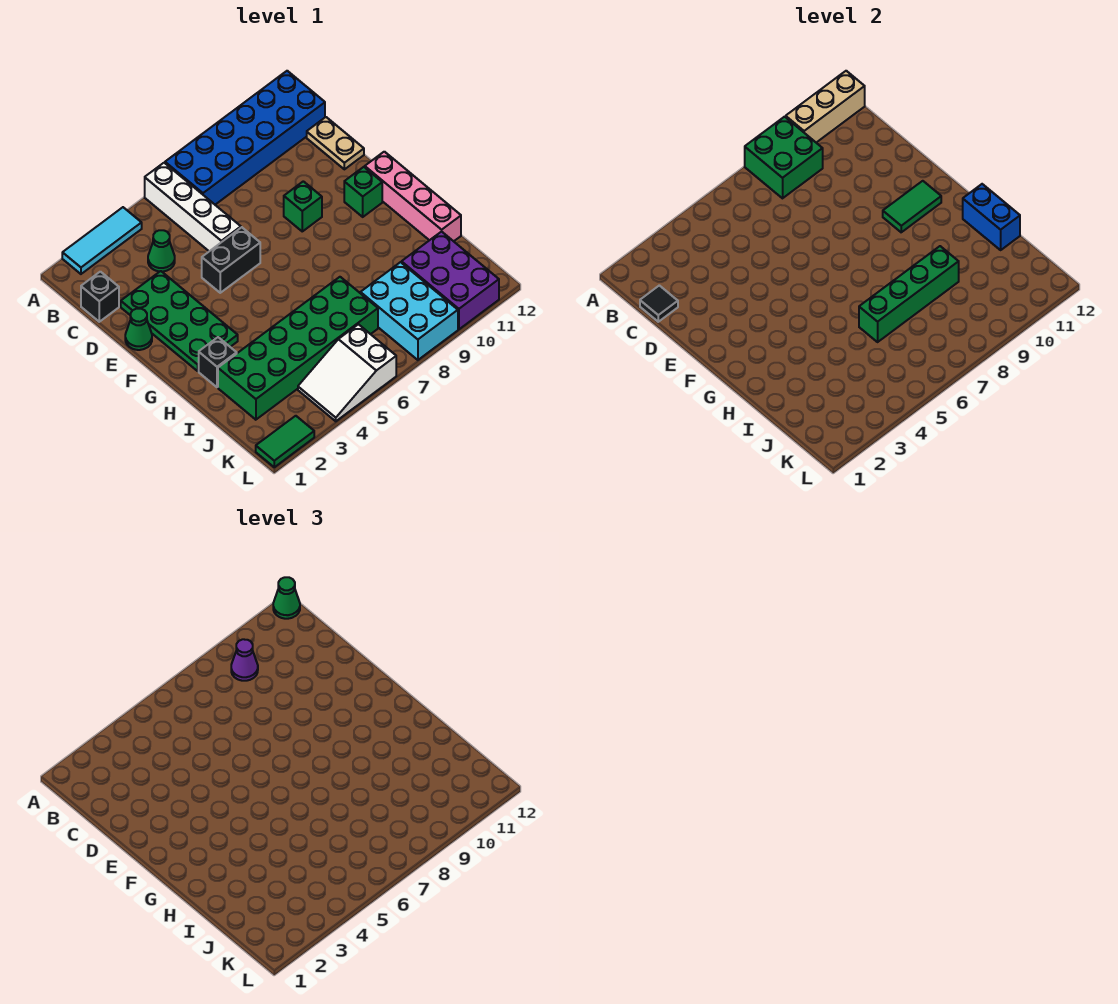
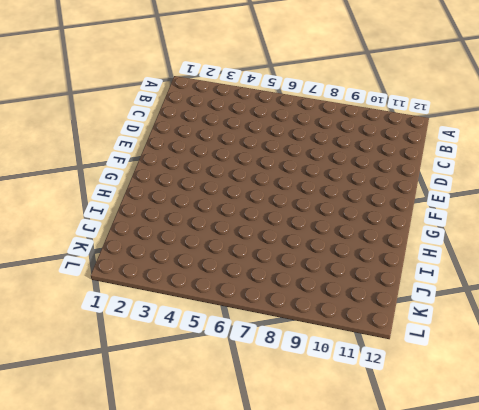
none -> cyan 1x3 tile [62,207,142,274]
none -> white 1x4 brick [145,163,241,251]
none -> blue 2x6 brick [165,71,325,205]

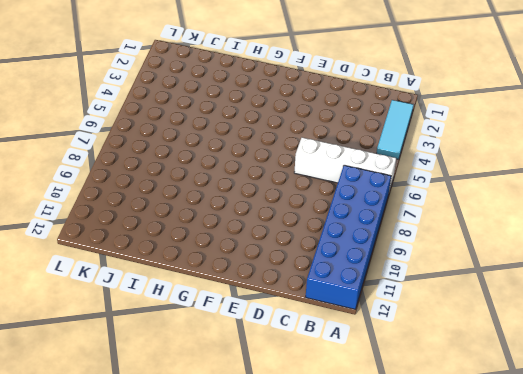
none -> black 1x1 brick [81,272,119,322]
none -> green 1x1 cone [148,230,175,272]
none -> tan 1x2 plate [307,117,364,169]

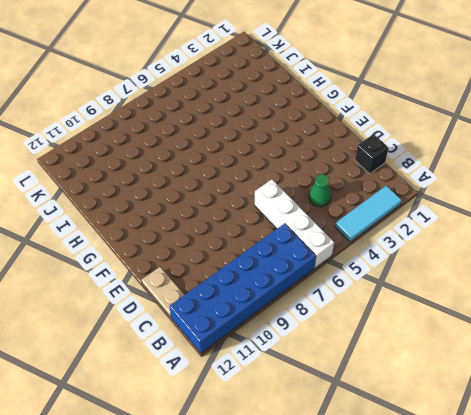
none -> green 2x4 plate [121,271,238,371]
none -> green 1x1 cone [125,309,152,350]
none -> black 1x2 brick [202,227,260,293]

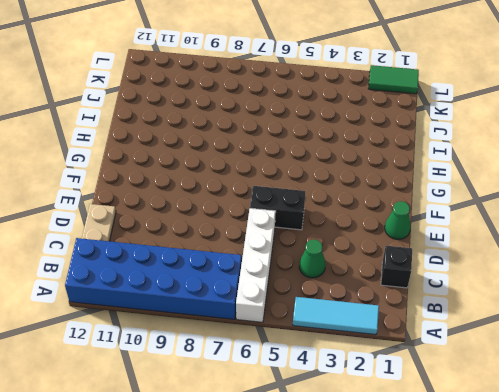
none -> green 2x4 plate [121,271,238,371]
none -> green 1x1 brick [284,181,322,231]
none -> green 1x1 brick [344,167,382,217]

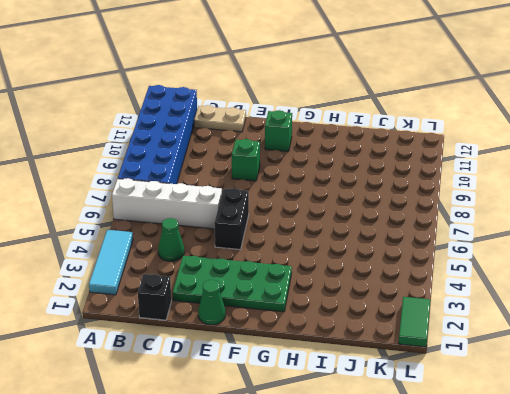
none -> pink 1x4 brick [365,152,461,241]
none -> black 1x1 brick [199,337,237,387]
none -> green 2x6 brick [218,277,378,420]

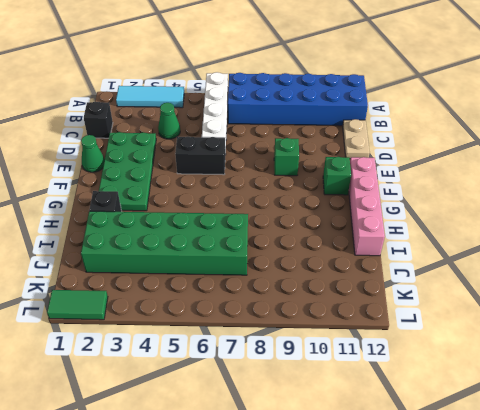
none -> cyan 2x3 brick [360,262,458,360]
none -> purple 2x3 brick [402,231,499,329]
none -> white 2x3 slope [298,324,396,421]

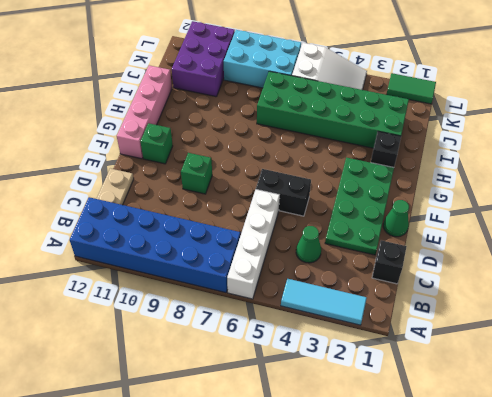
cyan 2x3 brick [224,30,301,88] -> cyan 2x3 brick turned to [360,262,458,360]
none -> green 2x2 brick [745,117,823,198]
none -> tan 1x3 brick [786,71,865,143]
none -> black 1x1 tile [640,285,678,322]

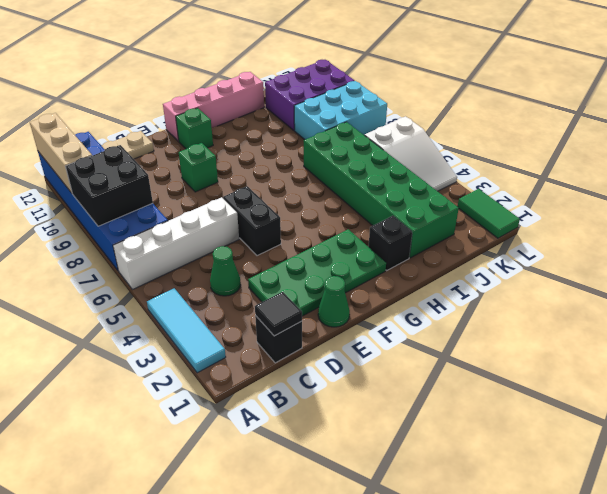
black 2x2 brick [66,145,153,226] -> green 2x2 brick [745,117,823,198]
none -> green 1x2 tile [883,181,941,232]
none -> blue 1x2 brick [963,184,1020,250]
none -> green 1x4 brick [859,246,959,342]

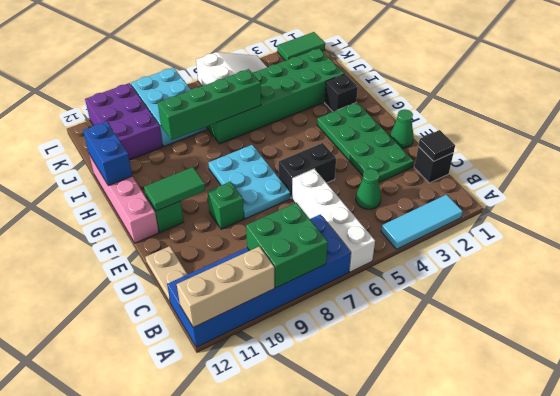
cyan 2x3 plate [209,145,290,219] -> none
none -> green 1x1 cone [273,577,300,619]
none -> purple 1x1 cone [231,639,258,681]

